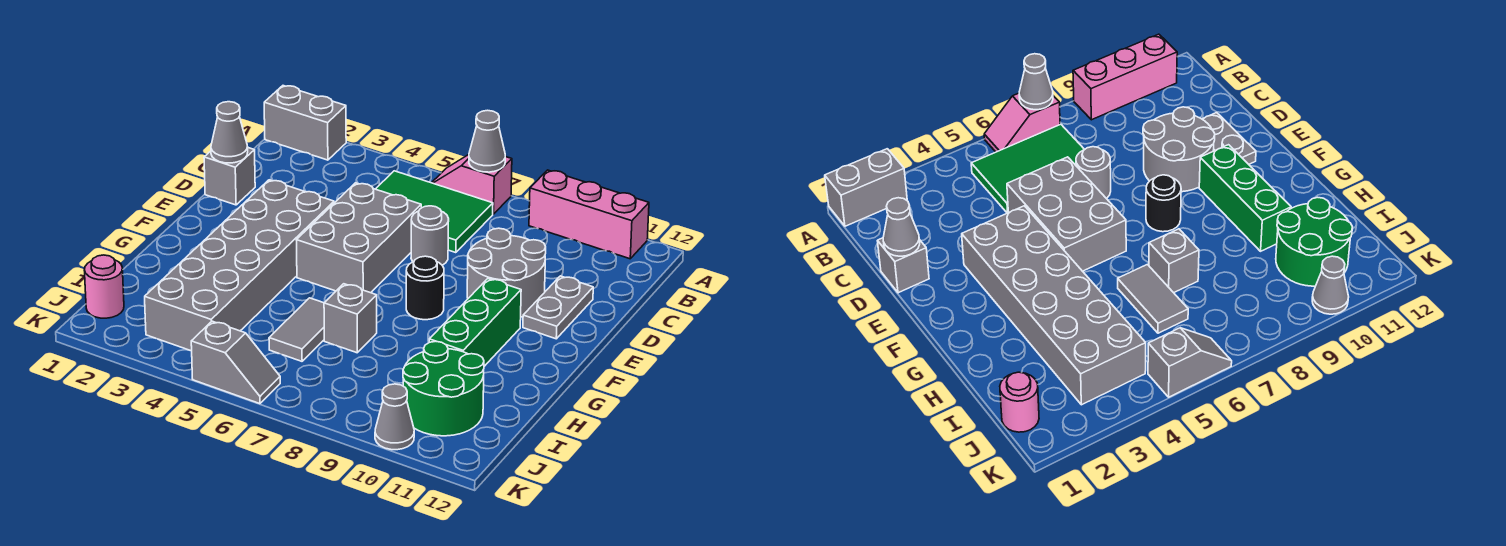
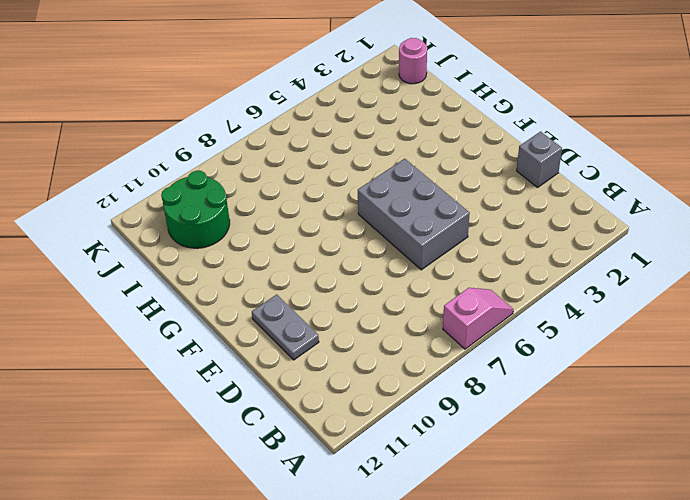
none -> grey 1x2 brick [264,86,346,160]
none -> pink 1x3 brick [529,170,649,259]
none -> green 2x3 tile [376,171,493,253]

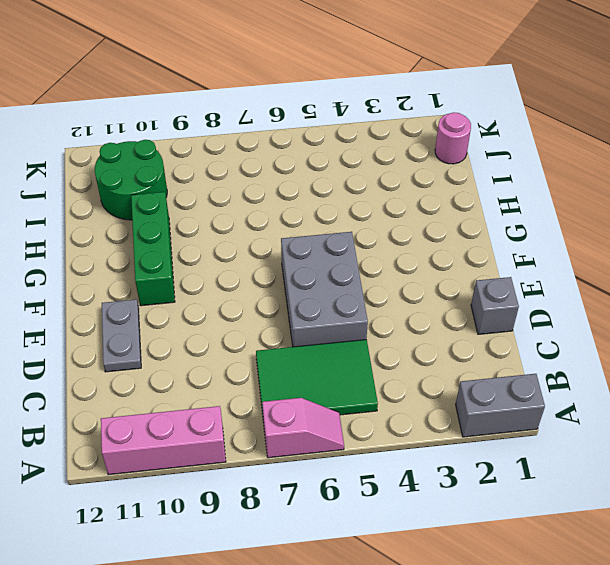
none -> grey 1x1 round brick [411,206,449,265]
none -> grey 2x2 round brick [467,228,546,317]
none -> grey 2x6 brick [145,180,334,351]

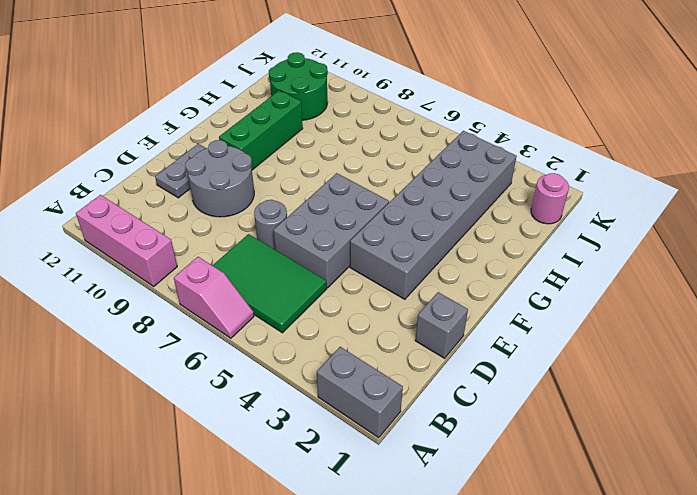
none -> black 1x1 round brick [406,256,444,320]
none -> grey 1x2 tile [269,298,324,361]
none -> grey 1x1 brick [324,284,377,353]

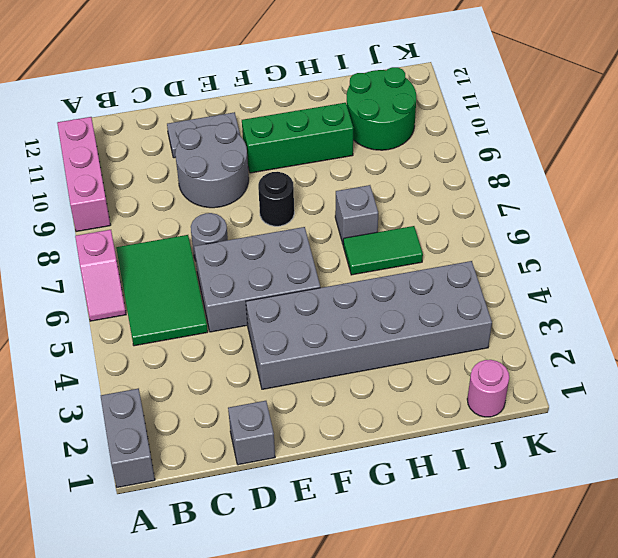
green 1x2 tile [343,226,423,275] -> grey 1x2 tile [269,298,324,361]
none -> grey 1x2 slope [191,321,280,404]
none -> grey 1x1 cone [375,384,414,450]
none -> grey 1x1 cone [469,110,505,172]

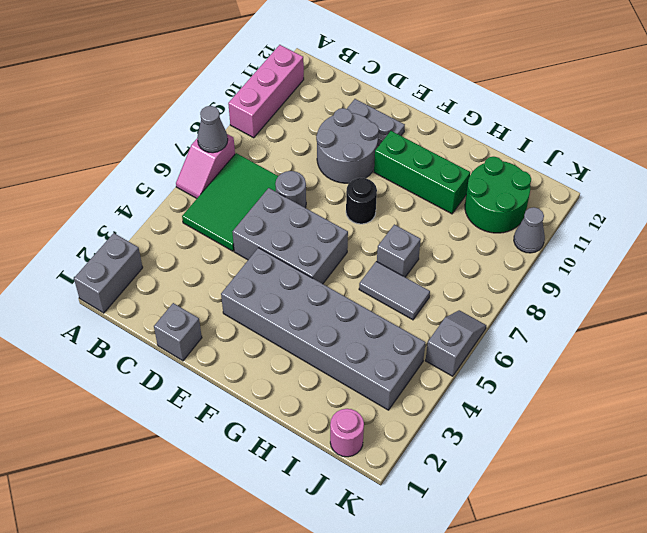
none -> grey 1x1 cone [211,102,248,163]

